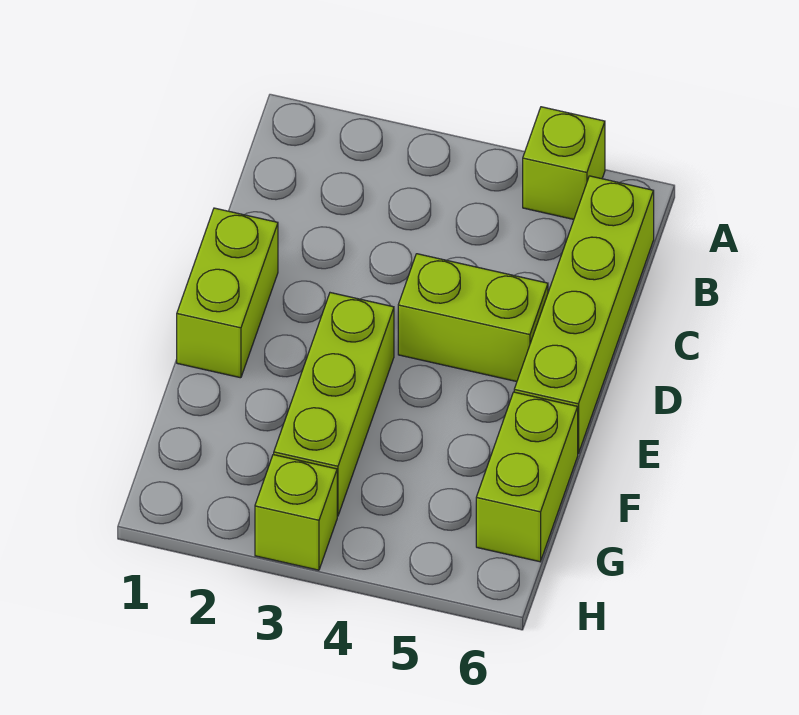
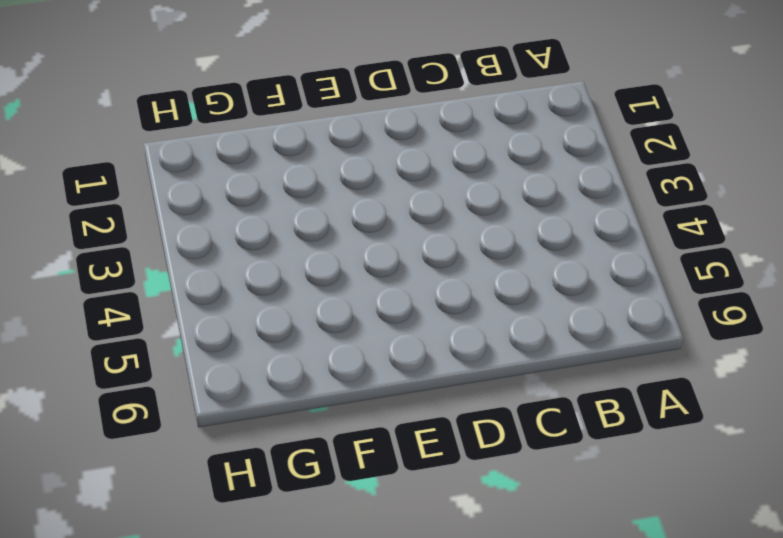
none -> lime 1x1 brick [523,107,605,219]
none -> lime 1x4 brick [514,176,654,453]

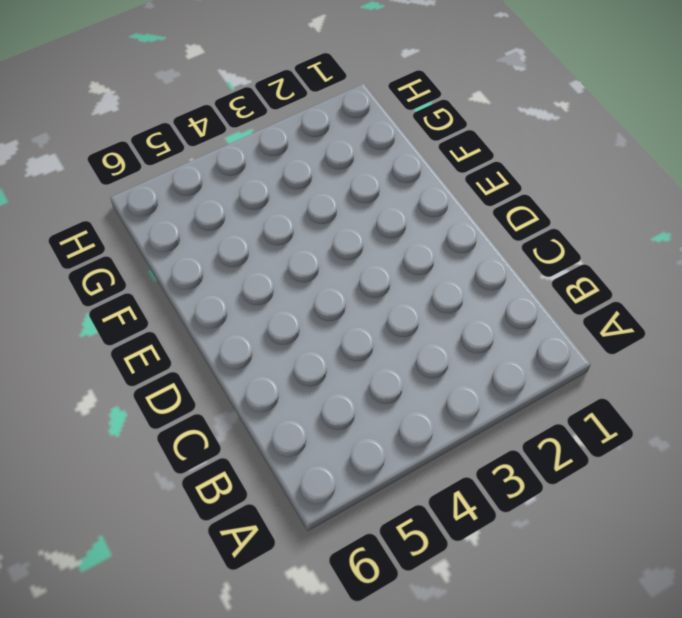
none -> lime 1x1 brick [523,107,605,219]
none -> lime 1x4 brick [514,176,654,453]

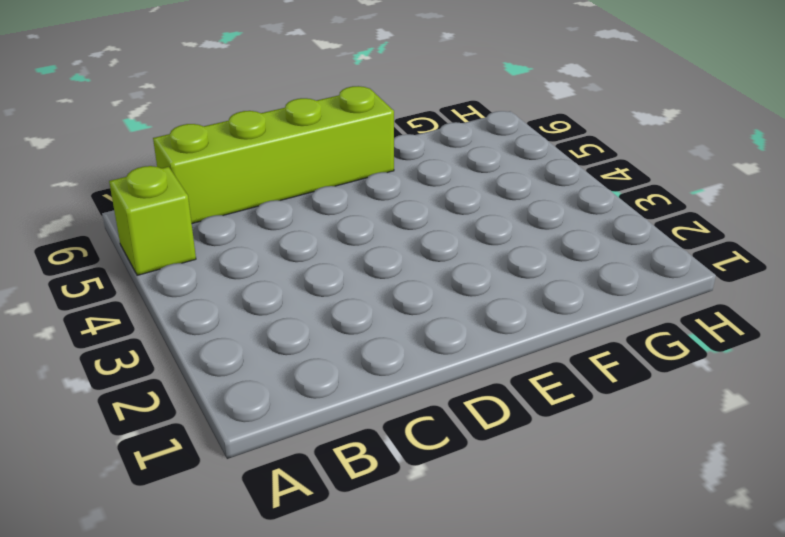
none -> lime 1x2 brick [177,208,278,378]
none -> lime 1x2 brick [398,254,548,382]

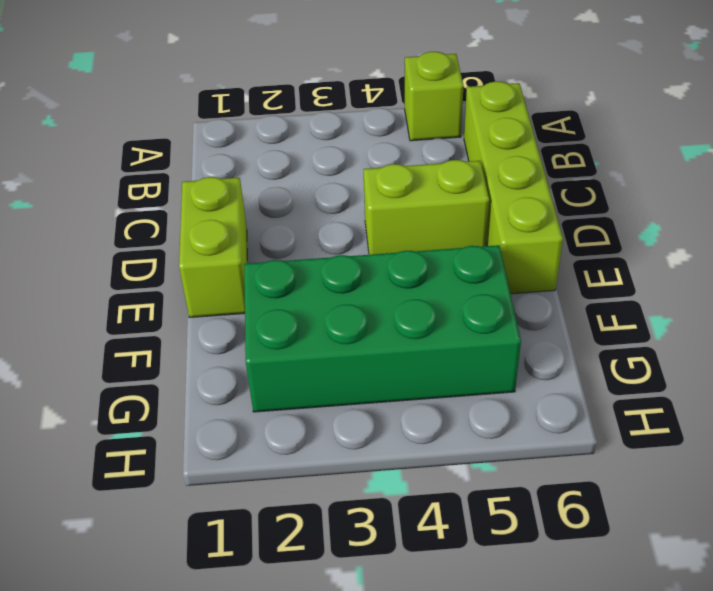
green 2x4 brick [244,245,521,412] -> lime 1x3 brick [274,293,394,516]
none -> lime 1x2 brick [476,392,578,562]
none -> lime 1x1 brick [255,455,337,570]

